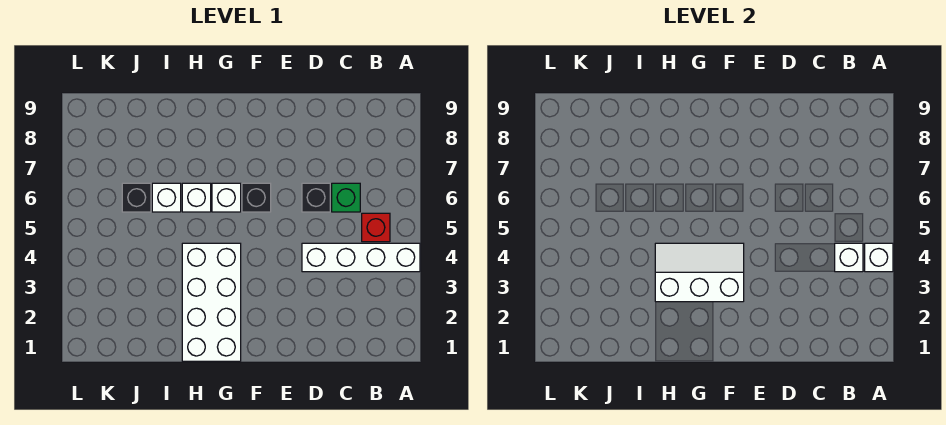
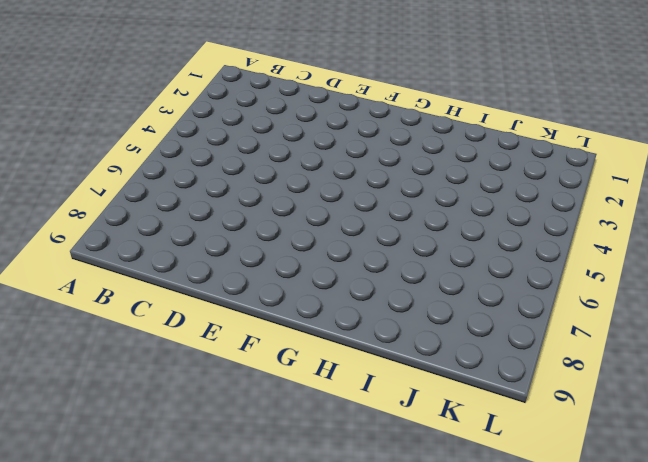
none -> white 1x4 brick [302,243,420,272]
none -> red 1x1 brick [362,213,390,242]
none -> green 1x1 brick [332,183,360,212]

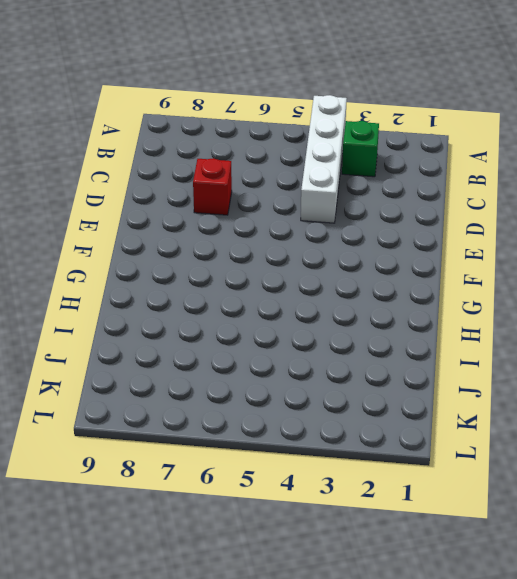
green 1x1 brick [342,121,379,177] -> green 1x1 brick moved to [332,183,360,212]
red 1x1 brick [193,158,232,215] -> red 1x1 brick moved to [362,213,390,242]
none -> black 1x1 brick [302,183,330,212]
none -> black 1x1 brick [242,183,271,212]
none -> white 2x4 brick [182,243,241,361]

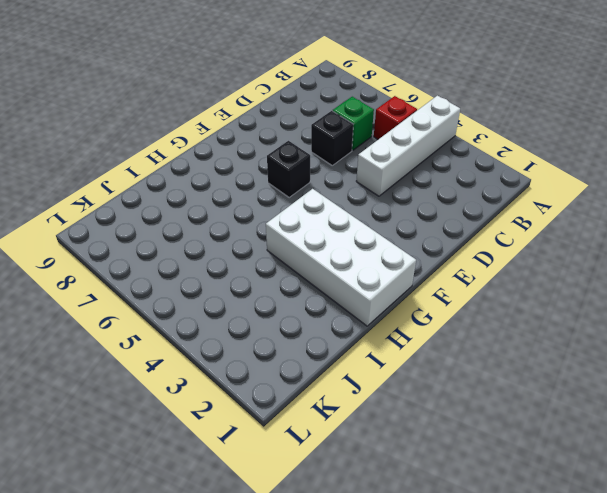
none -> white 1x1 brick [212,183,241,212]
none -> white 1x1 brick [182,183,211,212]
none -> white 1x1 brick [152,183,181,212]

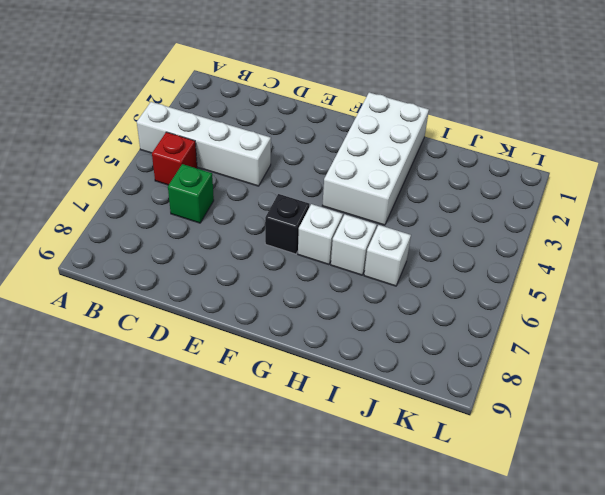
none -> black 1x1 brick [302,183,330,212]
none -> black 1x1 brick [122,183,151,212]
none -> white 1x1 brick [865,243,893,272]

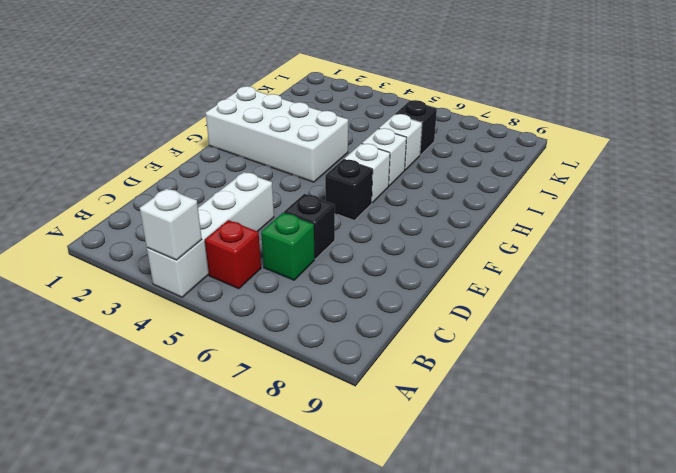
none -> white 1x1 brick [835,243,863,272]
none -> white 2x3 slope [655,243,744,302]

